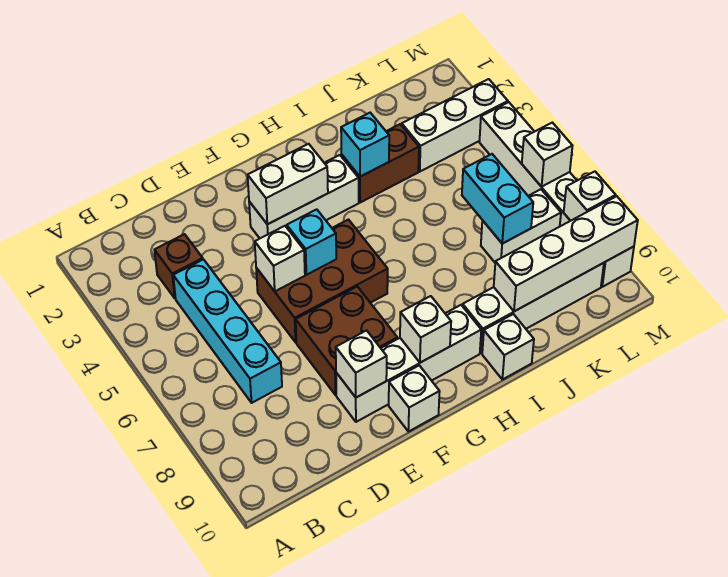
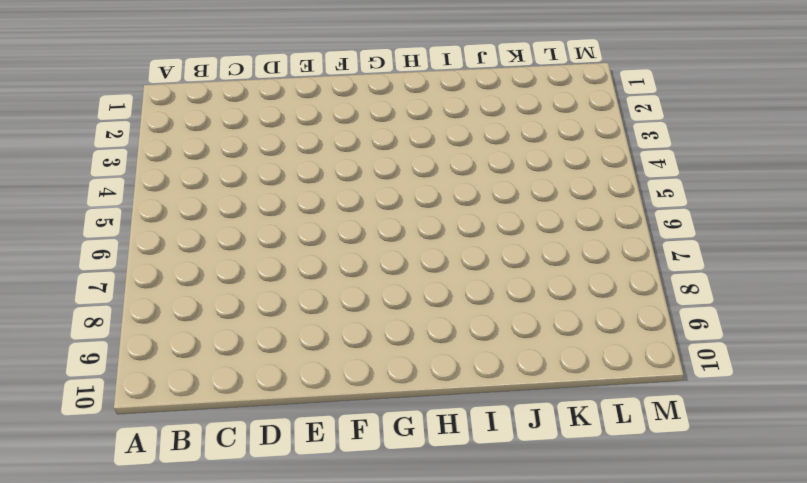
none -> brown 1x1 brick [154,234,203,298]
none -> cyan 1x4 brick [173,259,282,403]
none -> brown 2x3 brick [256,220,388,342]

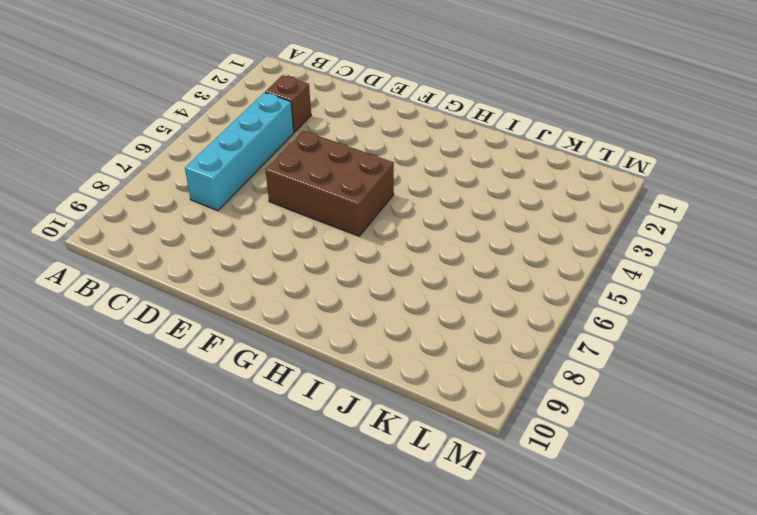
none -> brown 2x2 brick [296,287,397,395]
none -> white 1x4 brick [336,305,481,422]
none -> white 1x3 brick [249,155,359,238]

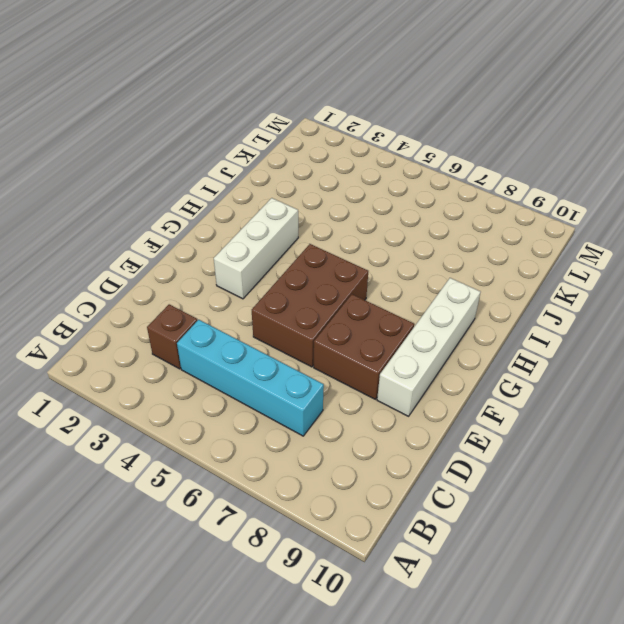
none -> white 1x1 brick [389,365,440,432]
none -> brown 1x2 brick [341,124,419,203]
none -> white 1x4 brick [463,263,604,353]

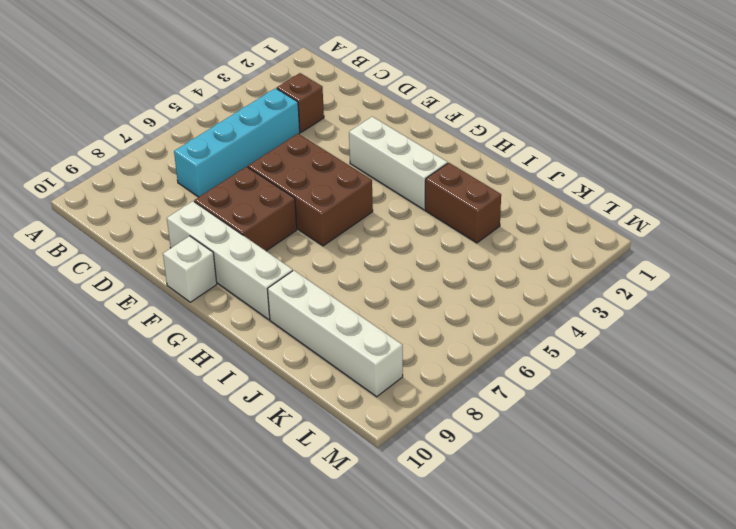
none -> white 1x1 brick [482,314,534,380]
none -> white 1x3 brick [402,79,508,171]
none -> white 1x2 brick [481,189,561,262]

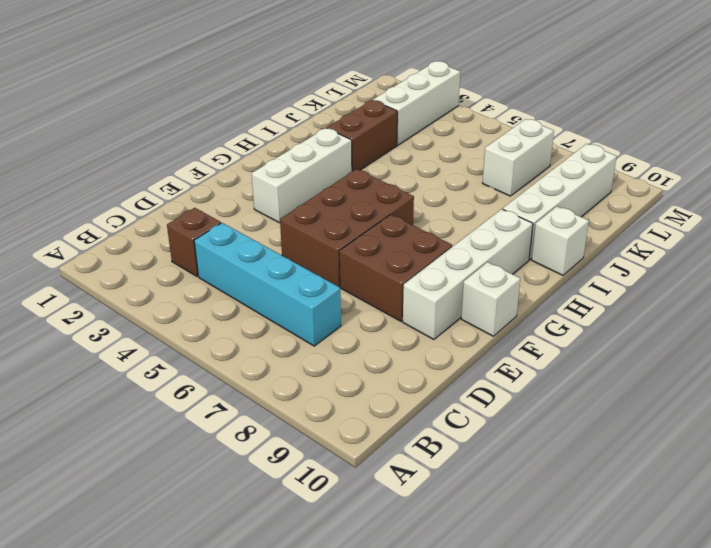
none -> white 1x6 brick [479,102,634,287]
none -> white 1x1 brick [255,226,305,291]
none -> white 1x1 brick [336,330,387,397]

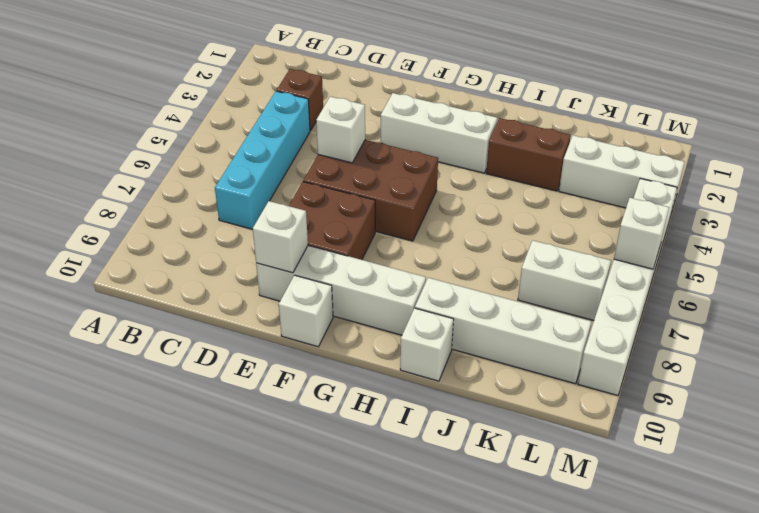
none -> white 1x2 brick [248,144,328,224]
none -> cyan 1x1 brick [287,209,336,275]
none -> white 1x1 brick [400,296,451,363]

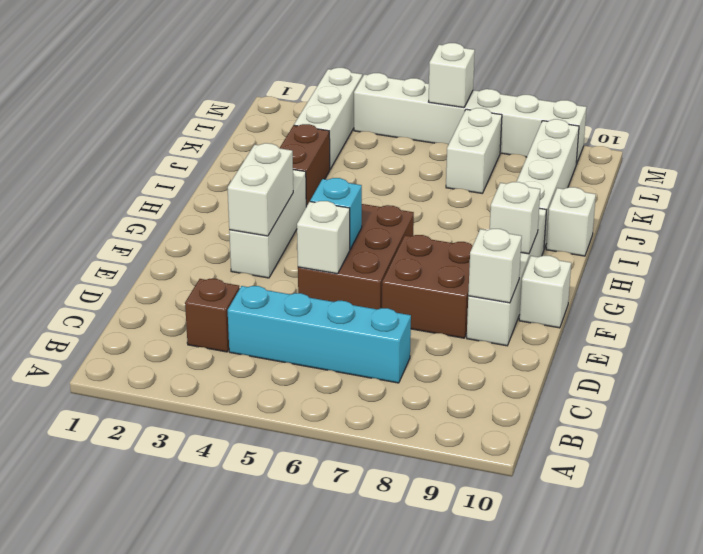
none -> cyan 1x1 brick [341,113,389,177]
none -> white 1x4 brick [494,196,638,311]
none -> cyan 1x2 brick [462,154,533,244]

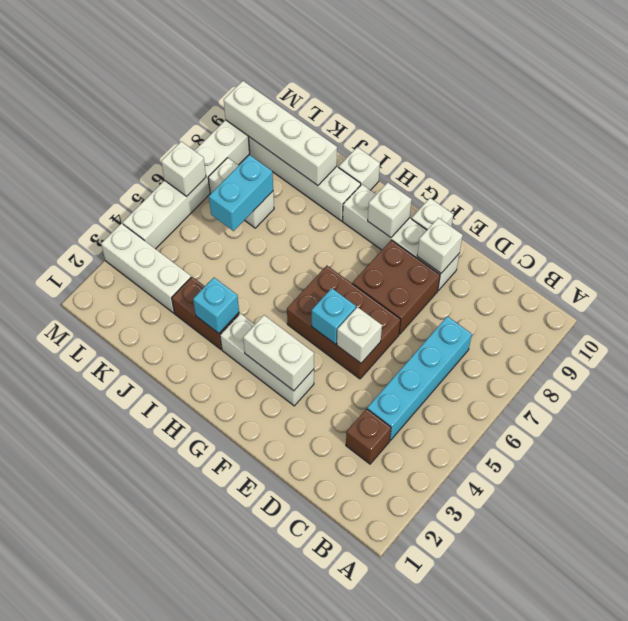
none -> white 1x1 brick [564,171,616,221]

